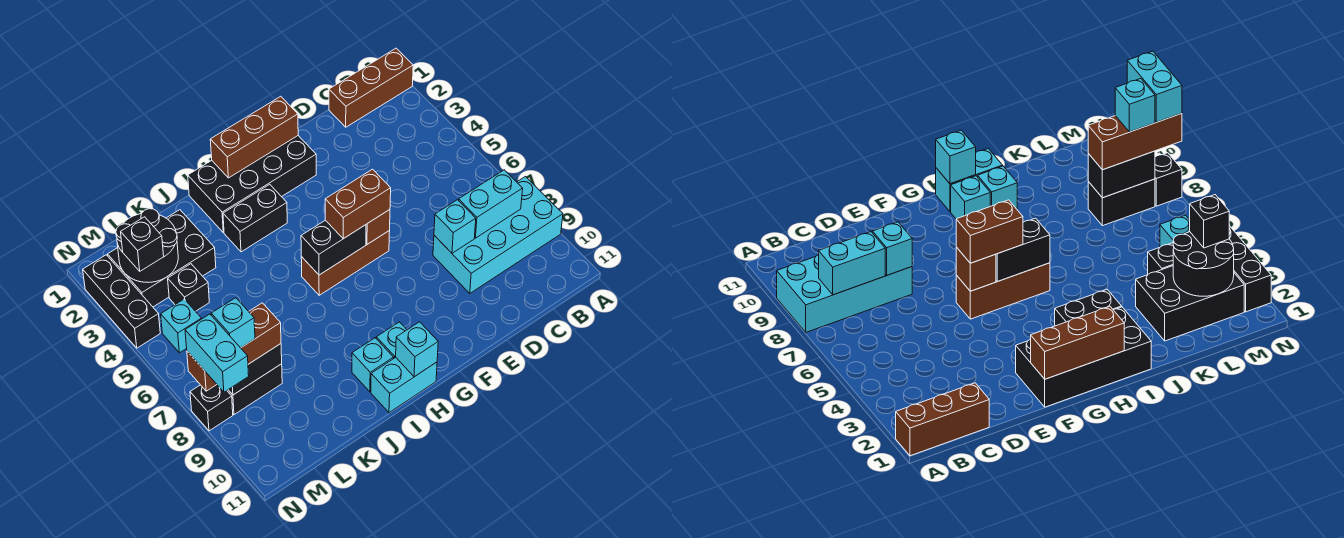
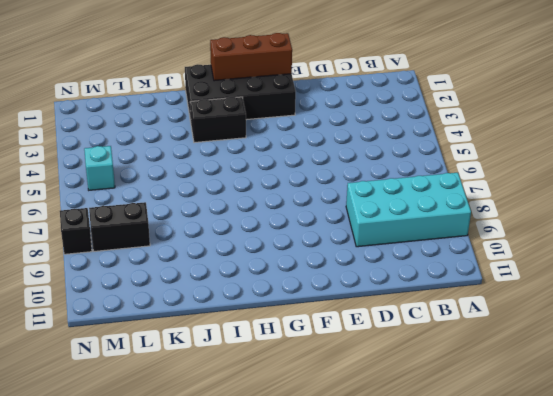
none -> brown 1x3 brick [329,48,413,127]
none -> brown 1x3 brick [301,231,390,295]
none -> cyan 1x1 brick [376,322,407,358]

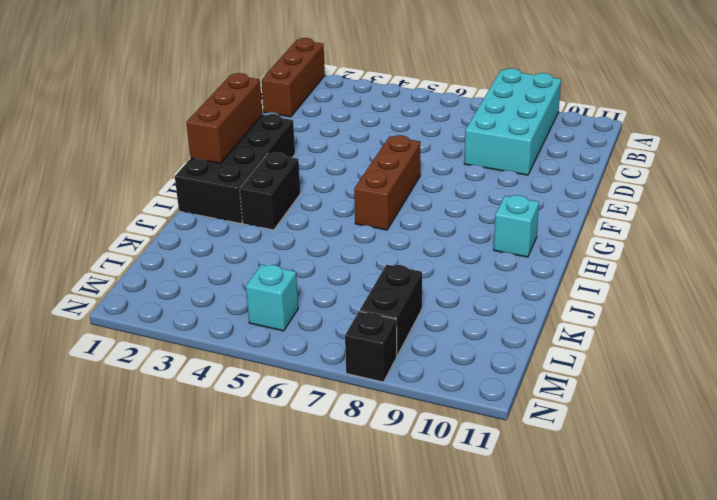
none -> cyan 1x2 brick [371,357,437,413]
none -> cyan 1x1 brick [352,338,394,392]
none -> black 2x3 brick [108,210,216,307]

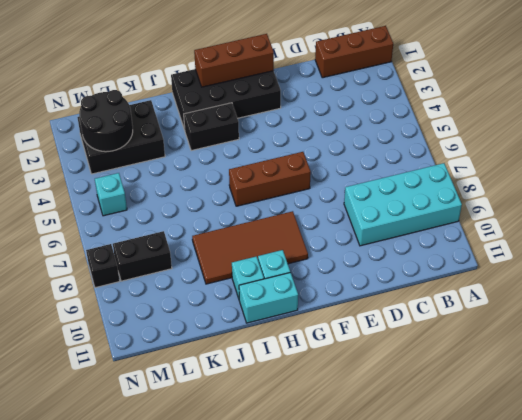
brown 2x4 tile [192,211,308,284] -> none
none -> black 1x1 brick [168,264,209,311]
none -> black 1x3 brick [83,255,160,348]
none -> cyan 1x2 brick [459,170,523,238]

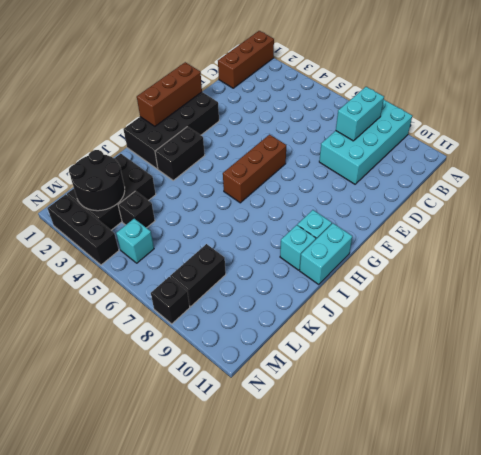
none -> cyan 1x1 brick [434,200,476,253]
none -> brown 1x1 brick [366,210,390,244]
none -> black 1x2 brick [301,220,366,275]

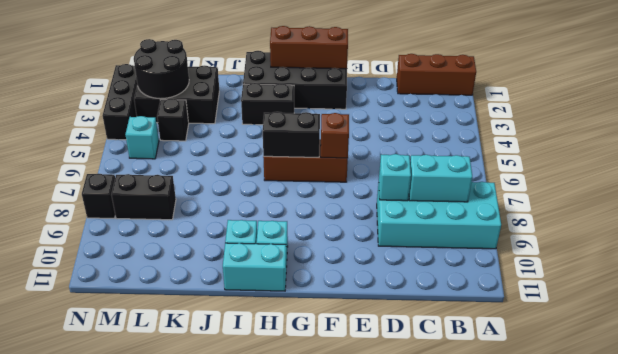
none -> cyan 1x1 brick [396,322,438,377]
none -> black 1x2 brick [228,344,282,395]
none -> brown 1x2 brick [325,169,391,239]

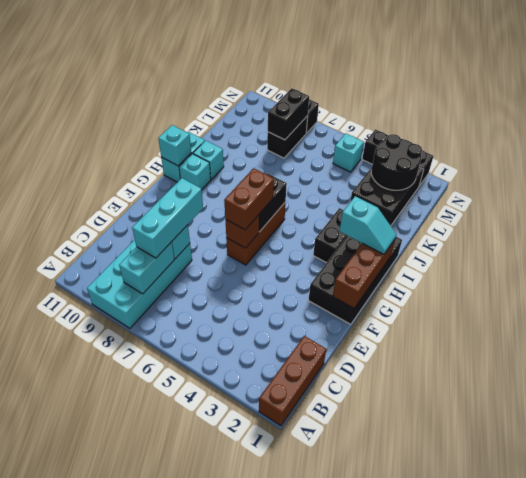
cyan 1x3 brick [132,178,203,258] -> none
cyan 1x2 slope [340,196,397,254] -> none
none -> black 1x1 brick [168,264,209,311]
none -> brown 1x3 brick [187,303,281,391]
none -> black 1x1 brick [121,217,164,271]

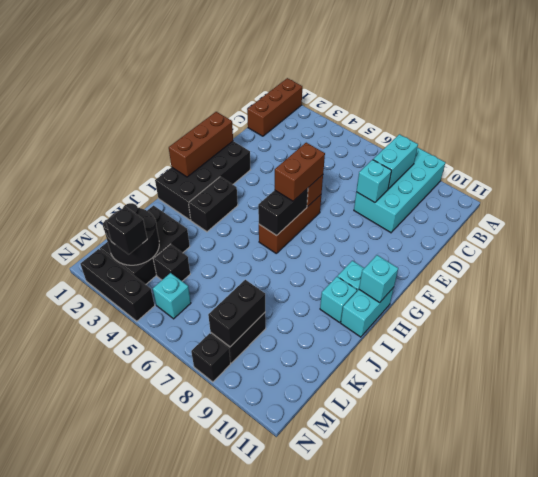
none -> brown 1x3 brick [187,303,281,391]
none -> cyan 1x1 brick [211,298,255,348]
none -> cyan 1x2 brick [185,314,249,392]

